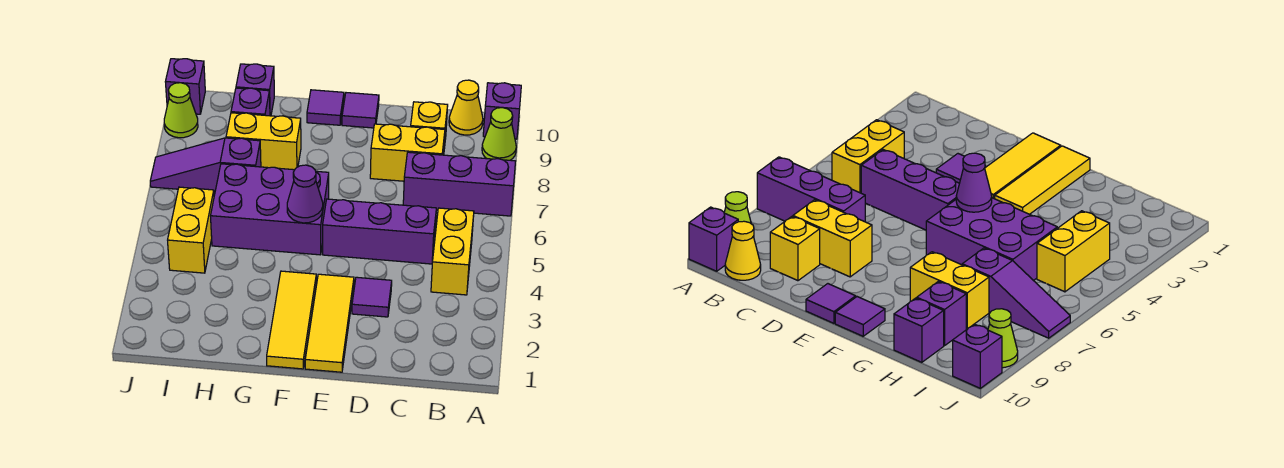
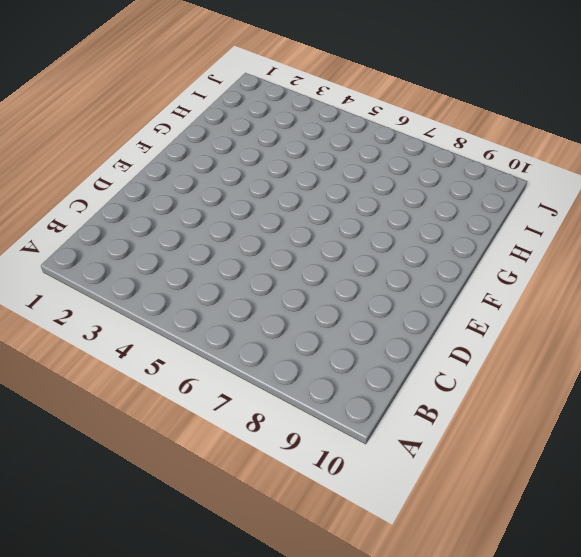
none -> purple 1x3 brick [403,152,516,216]
none -> lime 1x1 cone [482,108,516,160]
none -> purple 1x1 brick [483,83,521,139]

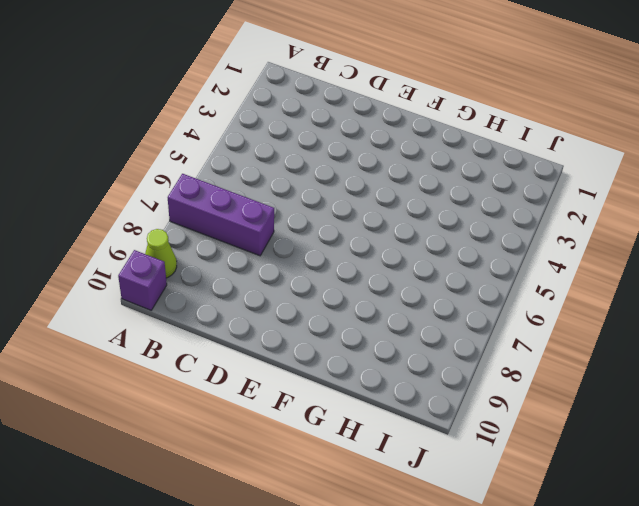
none -> yellow 1x2 brick [431,208,474,295]
none -> yellow 1x1 cone [449,80,483,135]
none -> purple 1x3 brick [323,199,436,264]

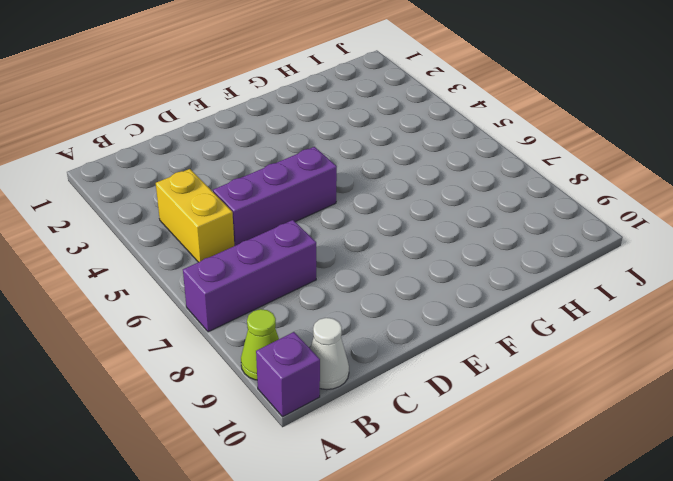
white 1x1 cone [310,318,349,390] -> yellow 1x1 cone [449,80,483,135]
none -> yellow 1x2 brick [370,124,445,181]
none -> yellow 1x1 brick [411,102,448,149]
none -> purple 1x1 tile [352,277,392,317]

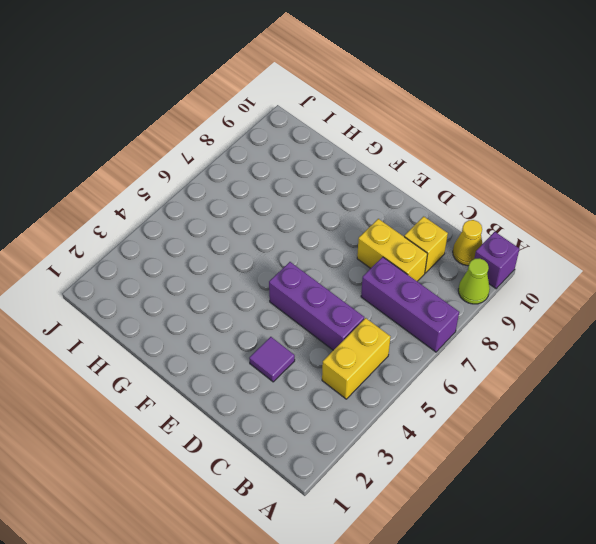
none -> yellow 1x3 tile [305,274,354,372]
none -> purple 1x1 tile [342,93,379,128]
none -> yellow 1x3 tile [267,271,316,369]

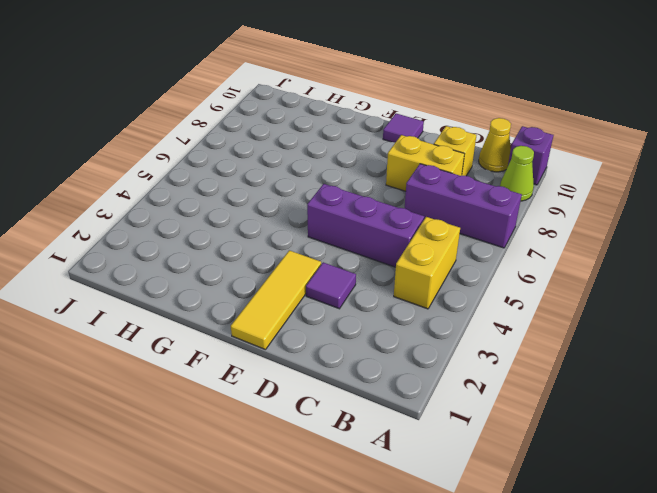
none -> yellow 1x3 tile [267,271,316,369]
none -> purple 2x3 brick [211,164,329,255]
none -> purple 1x1 tile [307,90,344,125]

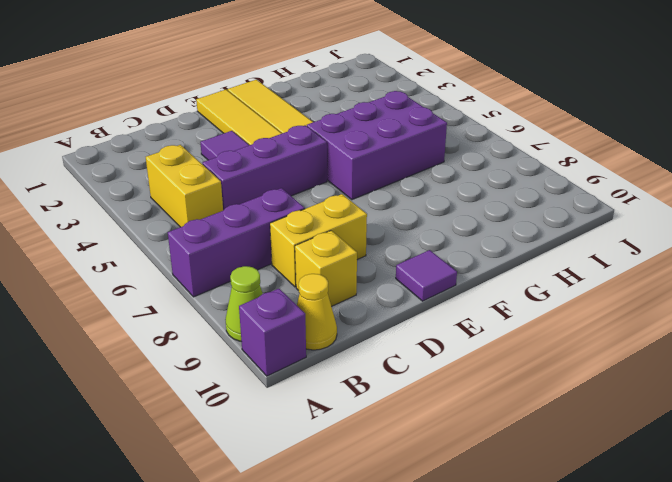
none -> purple 1x1 tile [307,90,344,125]
none -> yellow 1x2 brick [226,113,301,170]
none -> purple 1x3 slope [150,138,261,192]

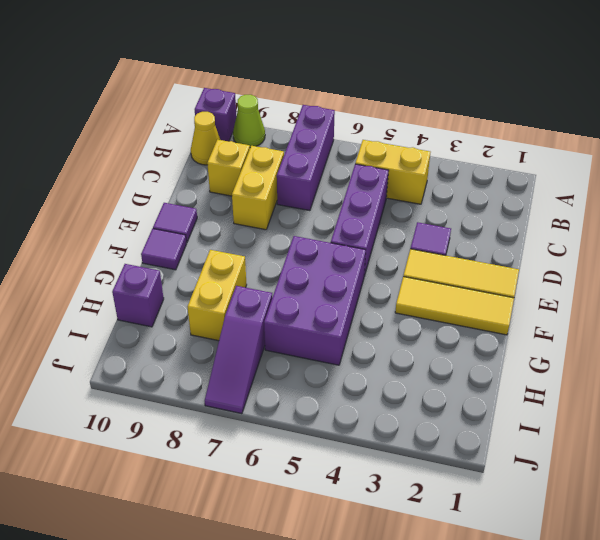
none -> purple 1x1 brick [231,88,270,116]
none -> yellow 1x2 brick [168,187,214,273]
none -> lime 1x1 cone [164,83,198,138]

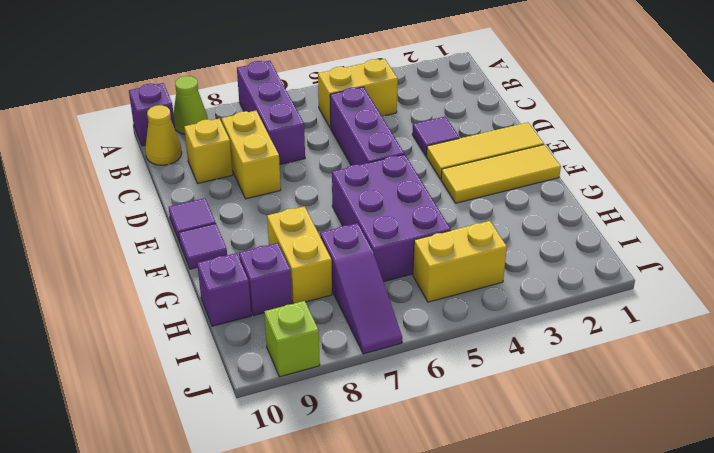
lime 1x1 brick [264,301,320,377] -> lime 1x1 cone [164,83,198,138]
none -> purple 1x1 brick [165,59,205,114]
none -> purple 1x1 cone [287,165,323,223]

